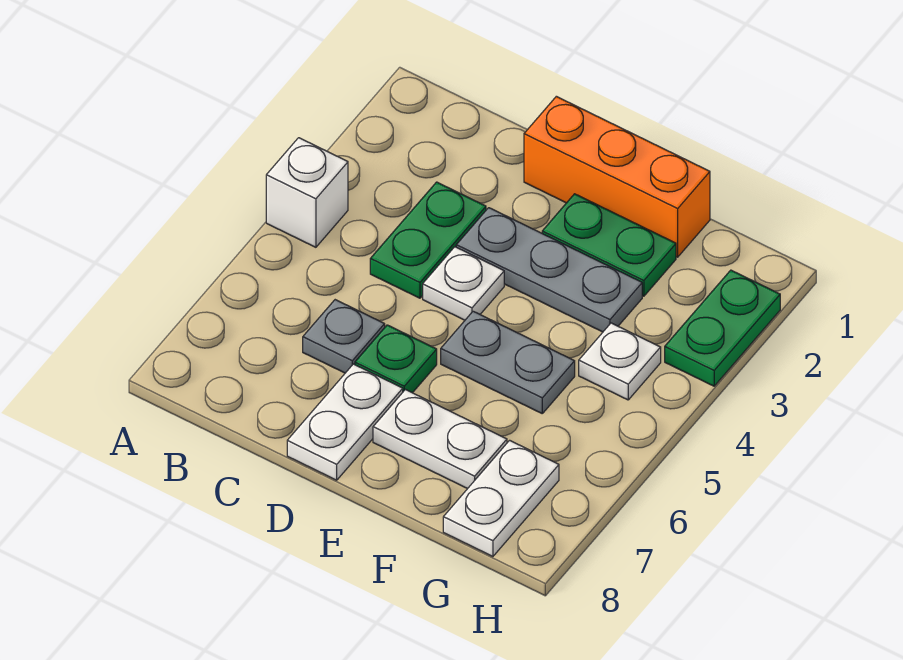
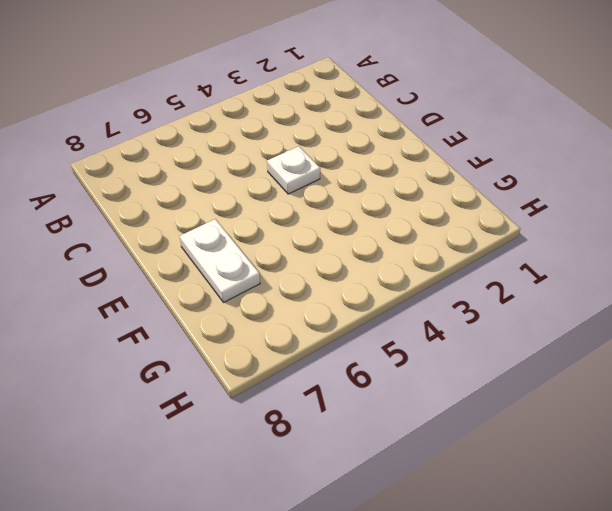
none -> white 1x1 brick [266,138,348,247]
none -> green 1x2 plate [370,182,486,298]
none -> grey 1x1 plate [303,300,385,373]

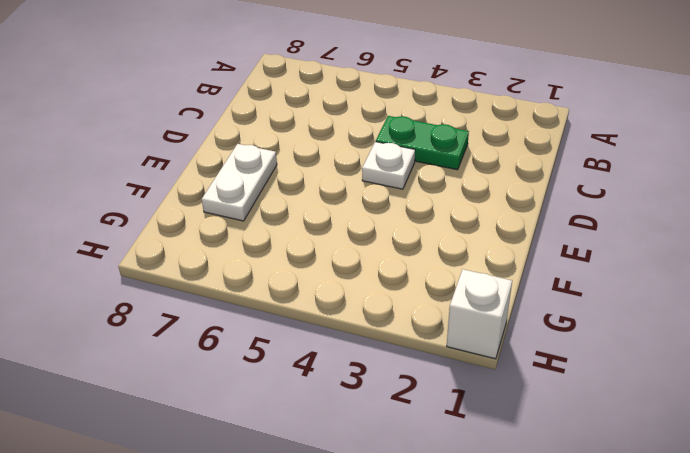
white 1x1 brick [447,269,512,359] -> white 1x1 brick moved to [266,138,348,247]
none -> grey 1x1 plate [303,300,385,373]
none -> orange 1x3 brick [524,96,710,257]
none -> grey 1x3 plate [456,208,642,332]

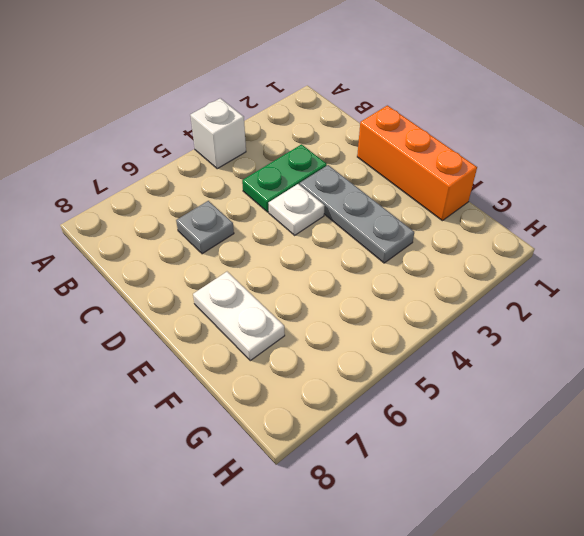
none -> green 1x1 plate [355,325,437,393]
none -> white 1x2 plate [287,364,403,480]
none -> green 1x2 plate [542,194,676,296]

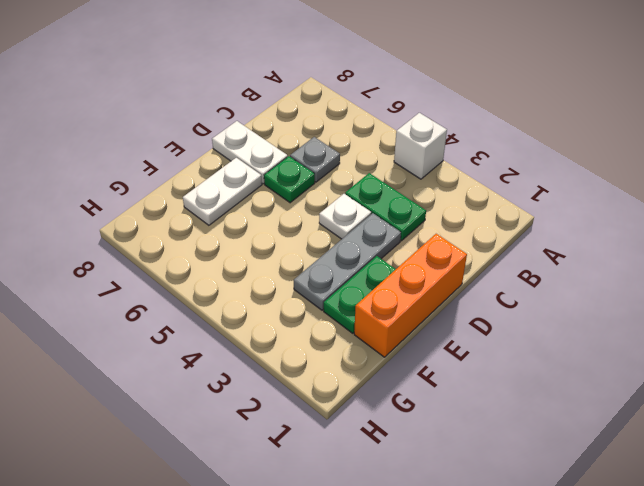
none -> grey 1x2 plate [441,311,575,413]
none -> white 1x1 plate [579,323,661,400]
none -> white 1x2 plate [443,440,559,557]

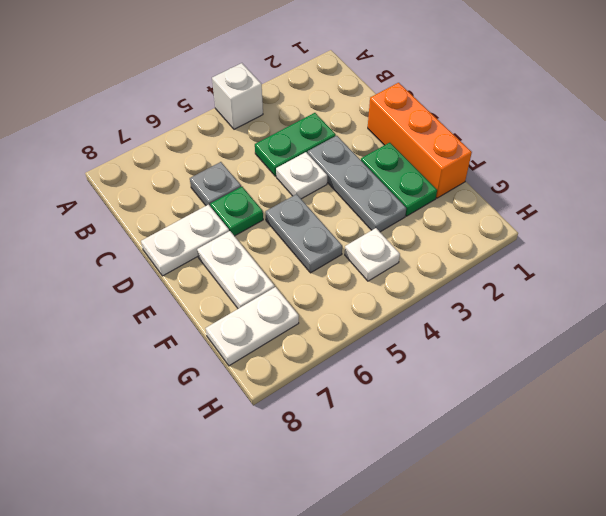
none -> green 1x2 plate [665,270,780,386]

